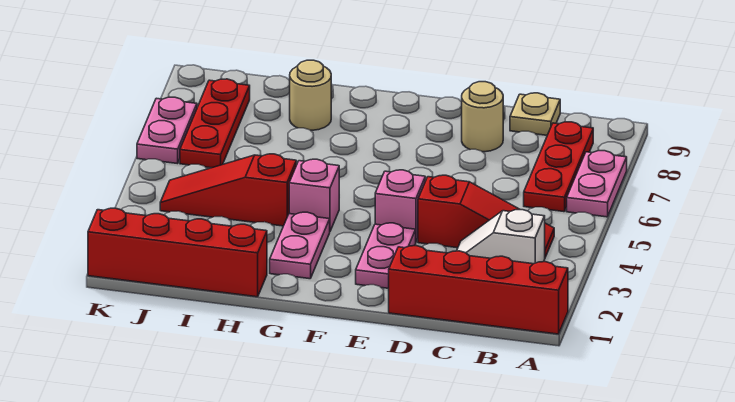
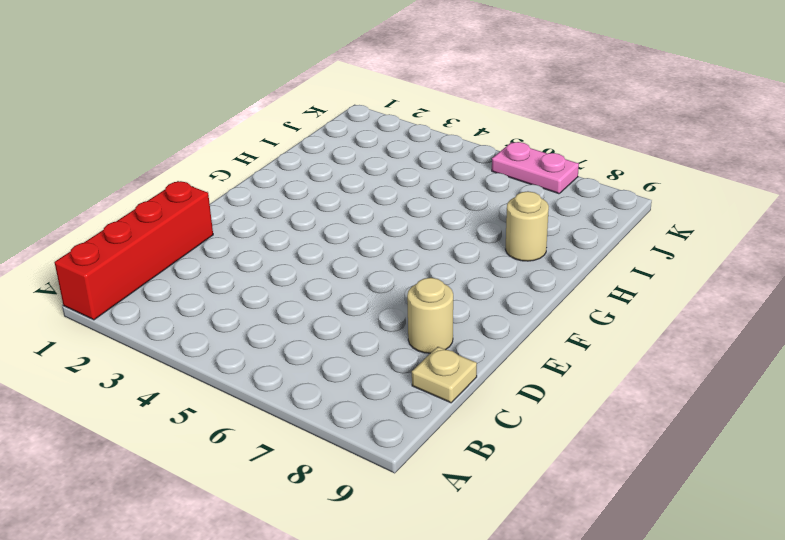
none -> pink 1x2 plate [567,150,627,217]
none -> white 1x2 slope [457,210,545,264]
none -> red 1x3 slope [418,175,554,257]

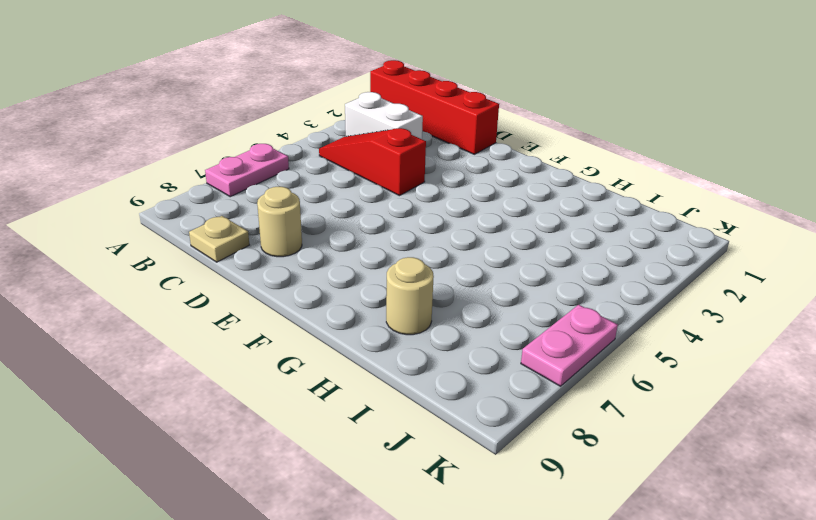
white 1x2 brick [345,92,423,139] -> white 1x2 slope [457,210,545,264]
none -> red 1x3 plate [524,122,593,212]
none -> pink 1x2 plate [356,223,416,288]
none -> pink 1x1 brick [375,170,425,242]

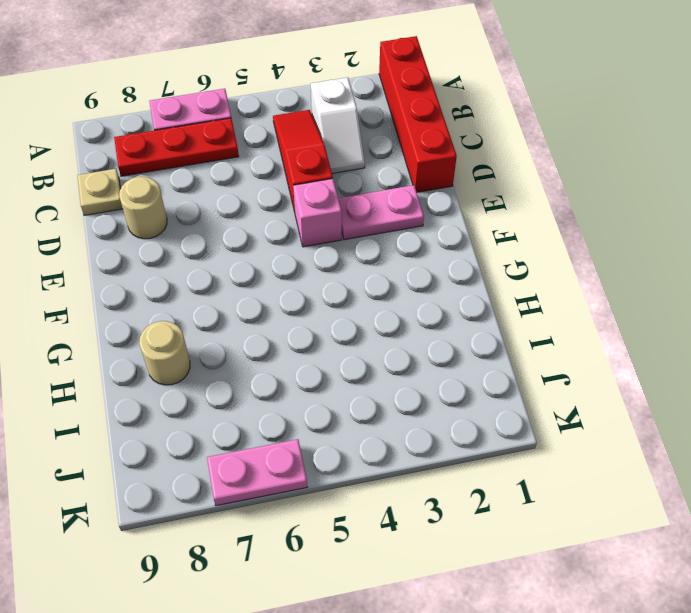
none -> pink 1x2 plate [270,212,330,279]
none -> pink 1x1 brick [289,159,339,231]
none -> red 1x4 brick [88,208,267,297]

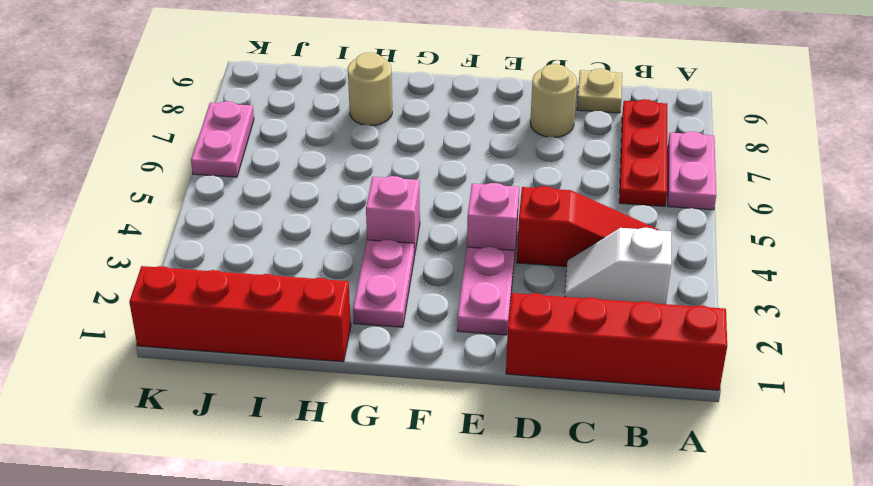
none -> red 1x3 slope [160,154,296,226]
none -> red 1x3 plate [180,79,250,168]

